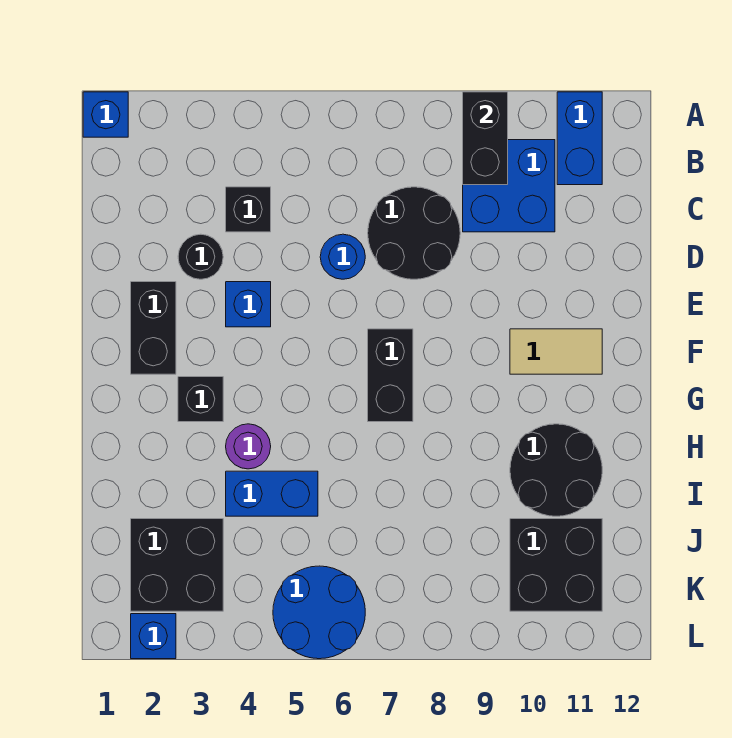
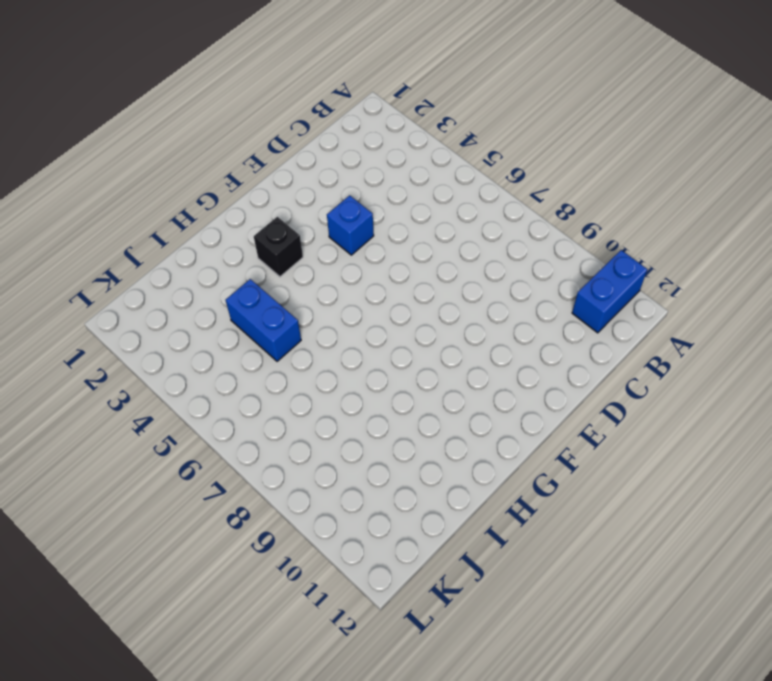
none -> blue 1x1 brick [83,92,128,137]
none -> blue 2x2 brick [463,140,555,232]
none -> black 1x1 brick [226,187,271,232]

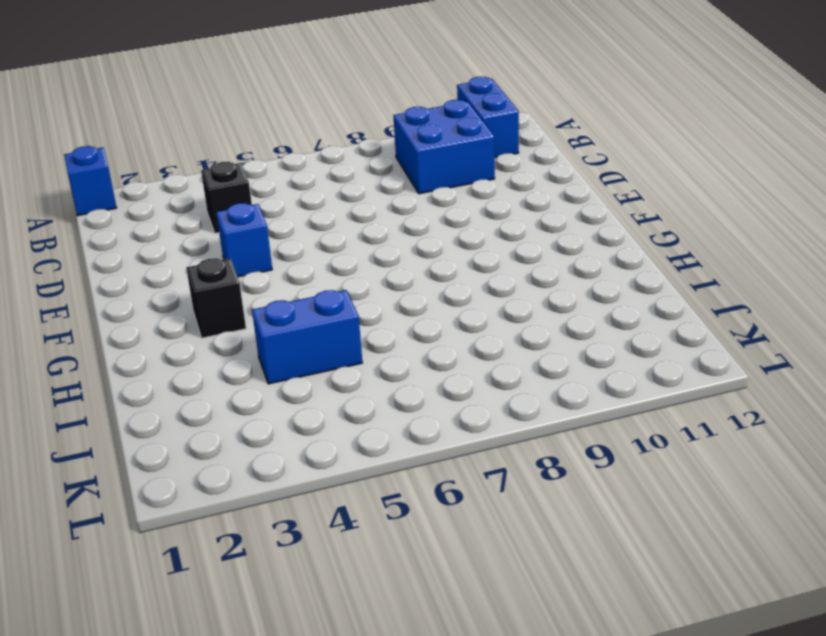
none -> black 2x2 round brick [368,187,460,279]
none -> black 1x1 round brick [178,234,223,279]
none -> blue 1x1 round brick [320,234,365,279]

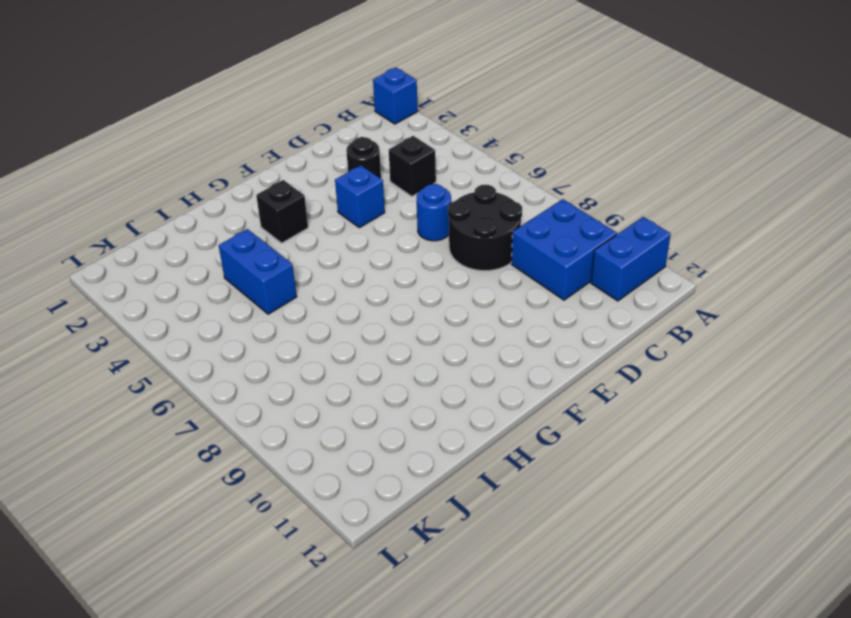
none -> black 1x2 brick [131,282,176,374]
none -> black 1x2 brick [368,329,413,422]
none -> tan 1x2 tile [510,329,602,374]

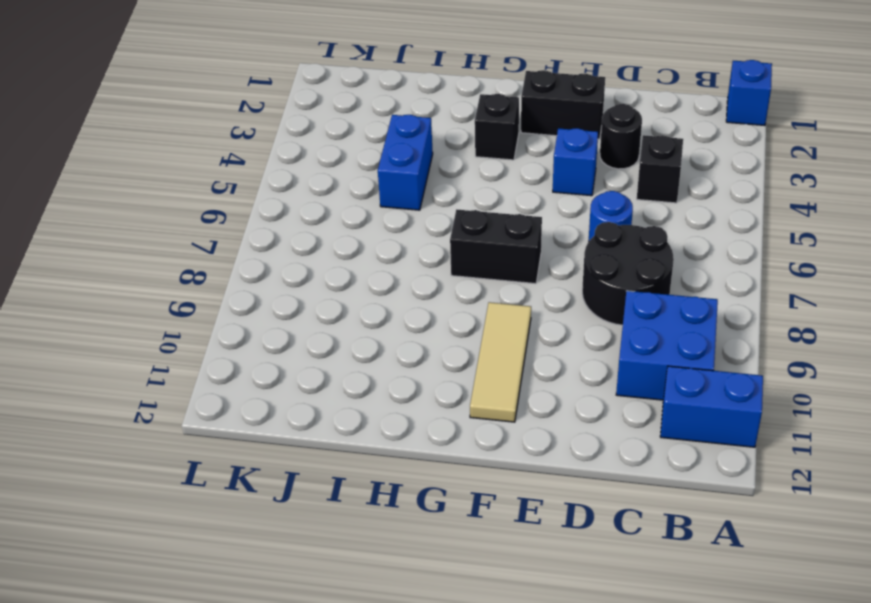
tan 1x3 tile [470,302,531,422] -> tan 1x2 tile [510,329,602,374]
none -> purple 1x1 round brick [226,424,271,469]
none -> black 2x2 round brick [510,424,602,516]
none -> black 2x2 brick [131,519,223,611]

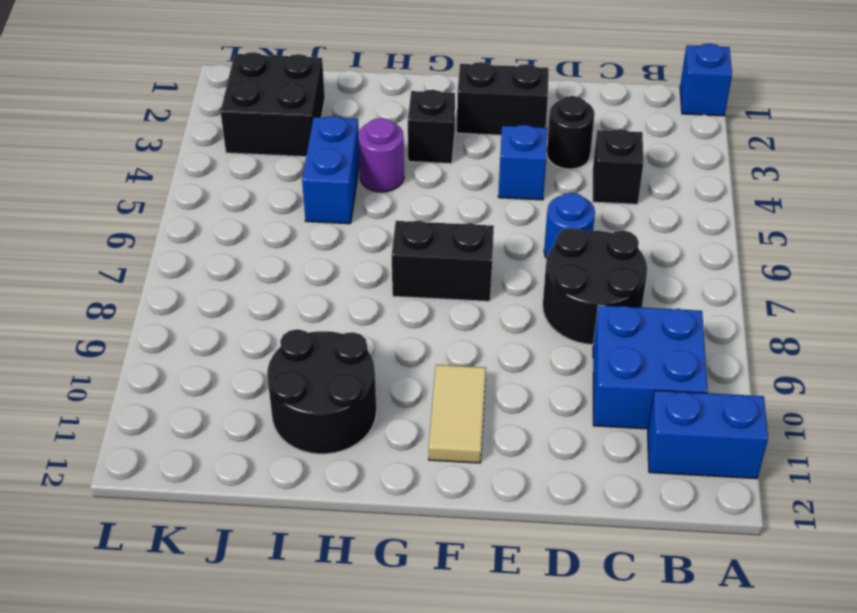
none -> black 2x2 brick [510,519,602,611]
none -> blue 2x2 round brick [273,566,365,659]
none -> blue 1x1 brick [131,614,176,659]

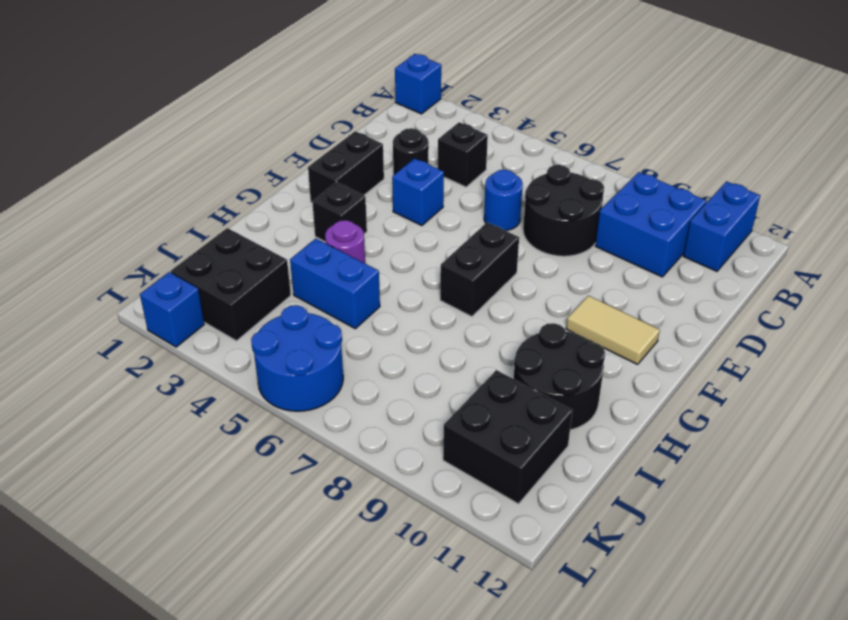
none -> black 1x2 brick [463,92,508,185]

